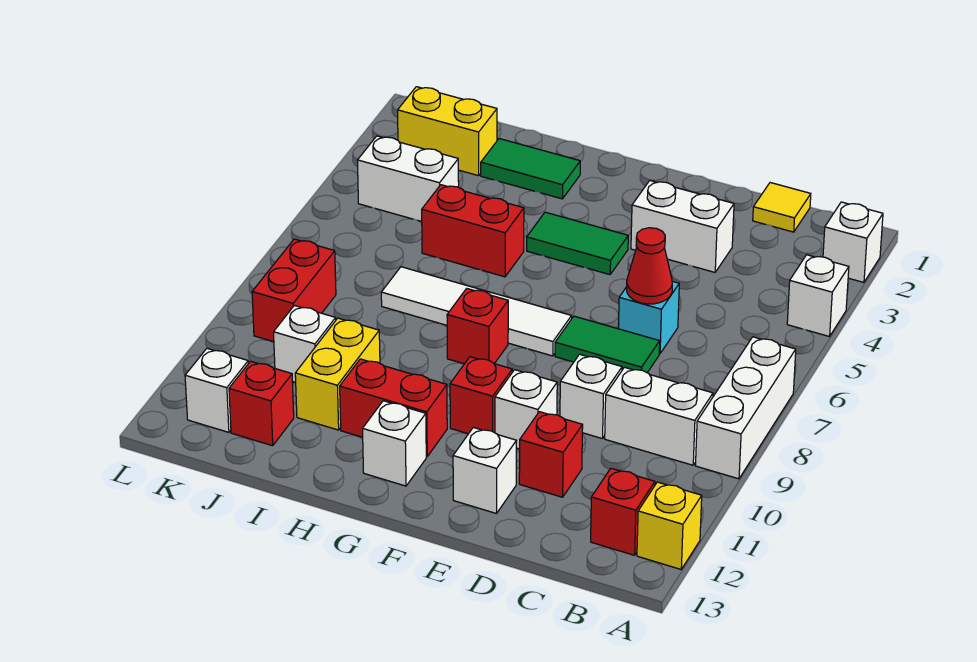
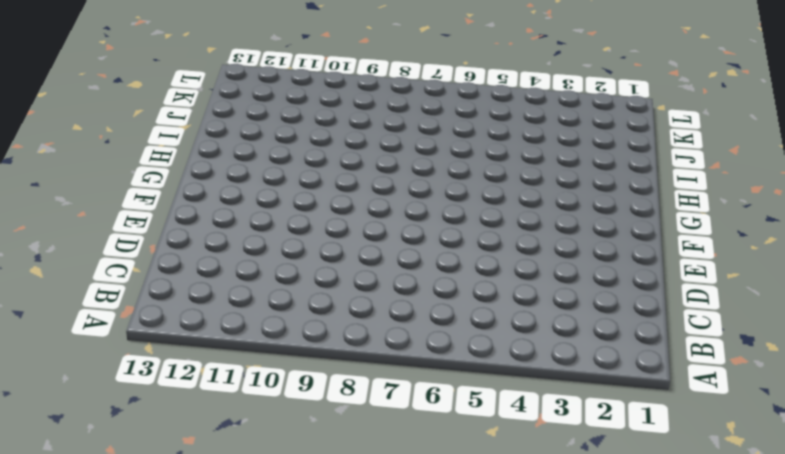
none -> white 1x1 brick [823,202,883,282]
none -> white 1x1 brick [787,255,849,337]
none -> white 1x3 brick [695,337,796,479]
none -> yellow 1x1 brick [637,482,702,569]

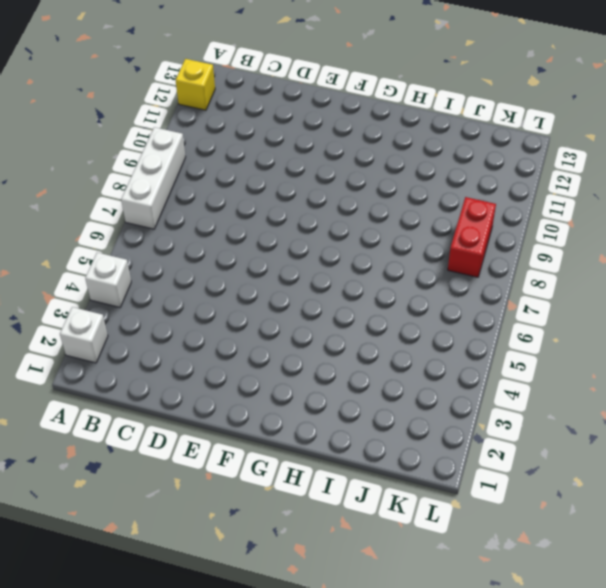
none -> white 1x2 brick [605,367,713,465]
none -> red 1x1 brick [591,468,655,555]
none -> yellow 1x1 tile [753,183,811,232]
none -> white 1x2 brick [631,181,734,272]

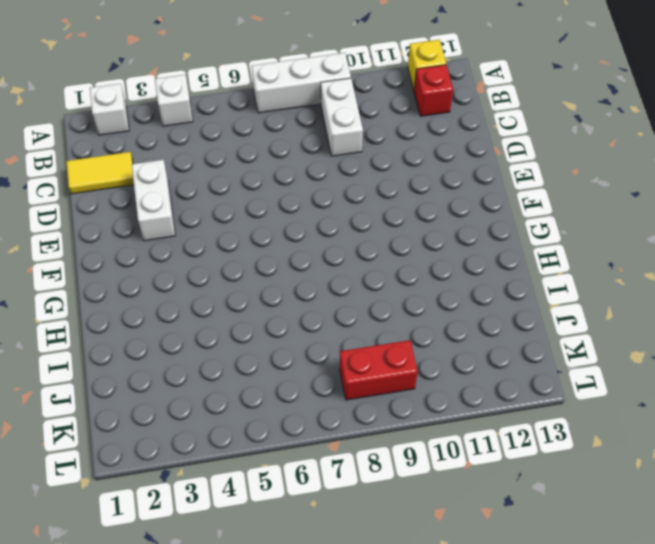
yellow 1x2 tile [66,152,134,194] -> yellow 1x1 tile [753,183,811,232]
none -> cyan 1x1 brick [618,281,679,354]
none -> green 1x2 tile [555,316,660,372]
none -> white 1x1 brick [560,354,622,439]
none -> red 1x1 brick [519,412,583,497]

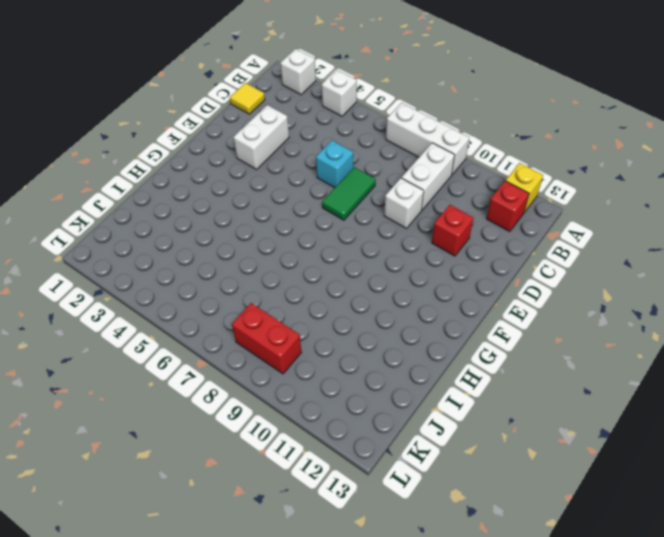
none -> white 1x1 brick [495,370,557,449]
none -> white 1x1 brick [453,427,516,514]
none -> green 1x2 tile [527,212,628,275]
none -> white 1x4 tile [381,267,572,356]

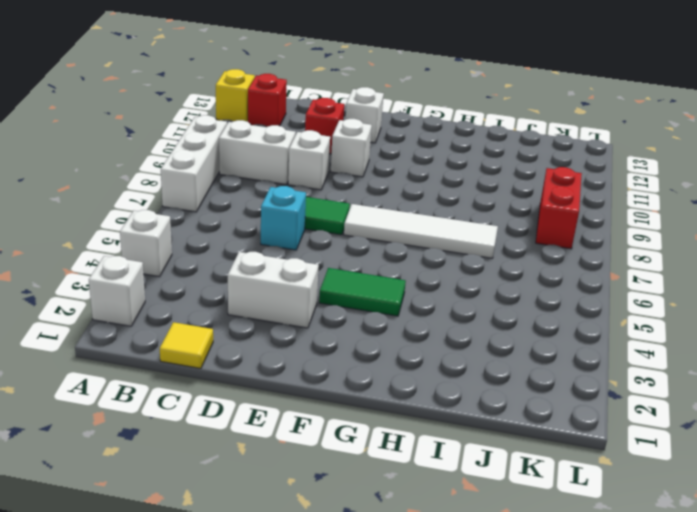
none -> red 1x1 brick [450,357,512,434]
none -> red 1x1 brick [447,289,508,364]
none -> red 1x2 brick [340,359,447,457]
none -> white 1x1 brick [363,401,426,486]

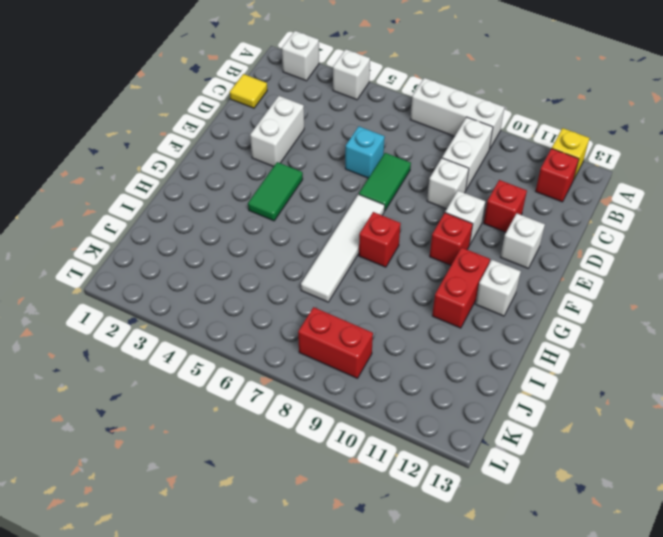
none -> green 1x2 tile [481,139,580,199]
none -> red 1x2 brick [422,185,524,277]
none -> yellow 1x2 brick [295,318,380,430]
none -> yellow 1x2 brick [398,87,497,176]

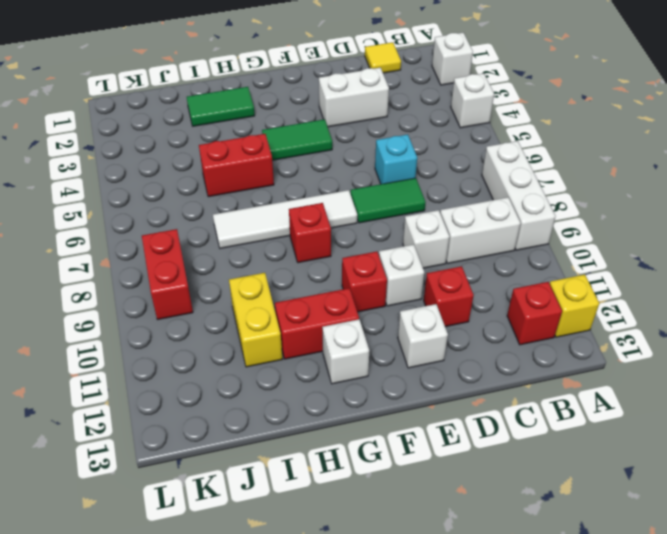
none -> yellow 1x2 brick [398,87,497,176]
none -> white 1x2 brick [357,136,459,222]
none -> white 1x1 brick [274,305,336,382]
none -> red 1x1 brick [229,361,294,446]

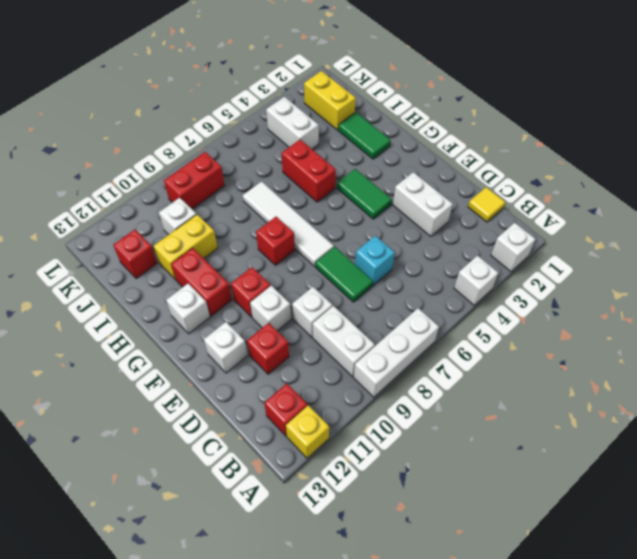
none -> white 1x1 brick [185,348,248,432]
none -> red 1x1 cone [627,228,672,304]

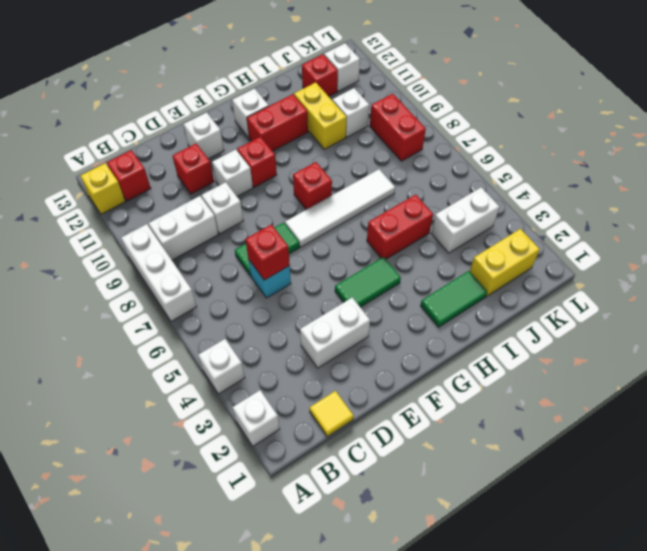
red 1x1 brick [245,224,290,280] -> red 1x1 cone [627,228,672,304]

